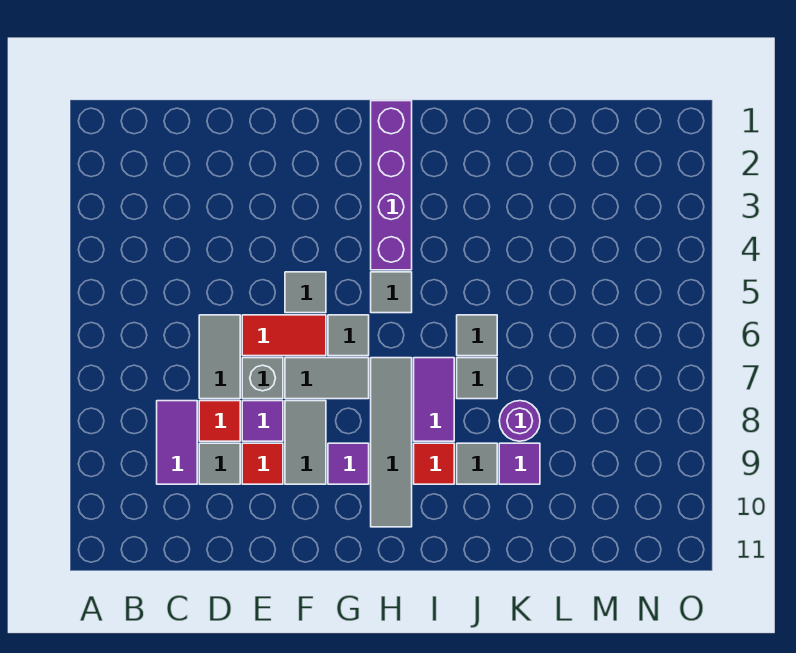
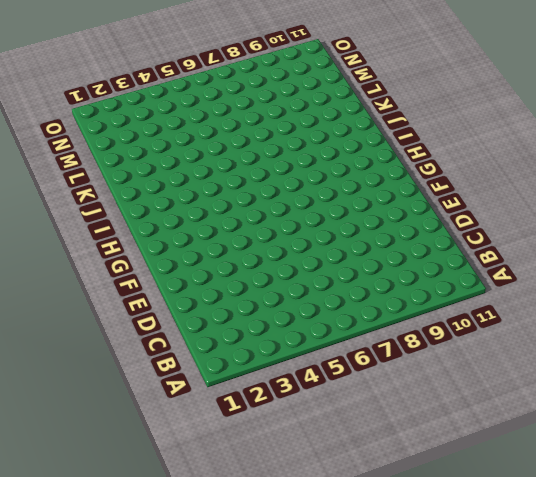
none -> purple 1x2 tile [157,401,197,484]
none -> grey 1x2 tile [199,315,240,399]
none -> red 1x1 tile [199,401,240,441]

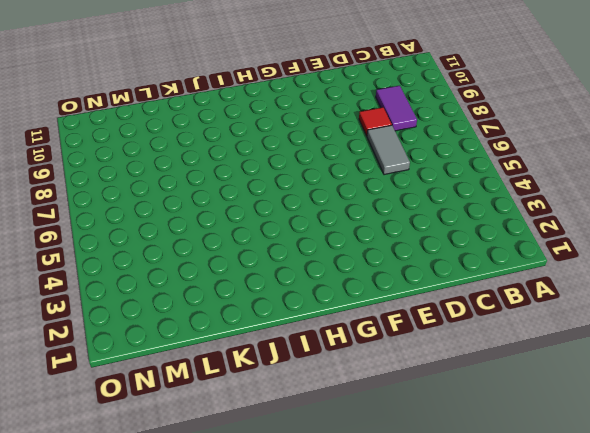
none -> grey 1x1 tile [199,443,240,484]
none -> red 1x2 tile [242,315,326,356]
none -> grey 1x1 brick [242,358,283,399]

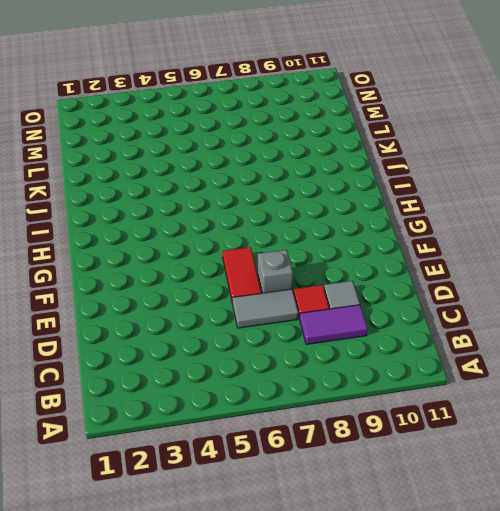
none -> purple 1x1 tile [242,401,283,441]
none -> red 1x1 tile [242,443,283,484]
none -> grey 1x1 tile [285,272,326,313]

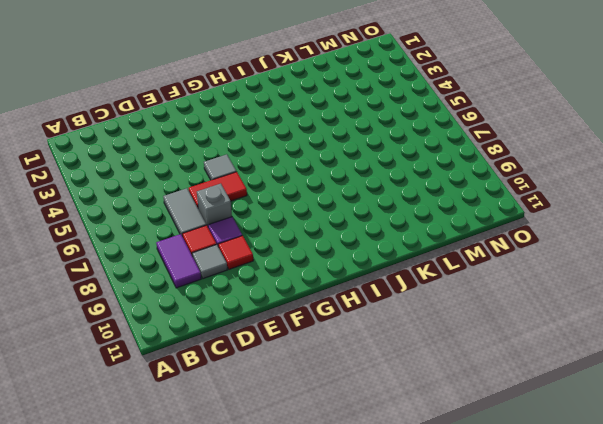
none -> grey 1x2 tile [285,358,369,399]
none -> grey 1x2 tile [285,401,326,484]
none -> grey 1x1 tile [328,315,369,356]

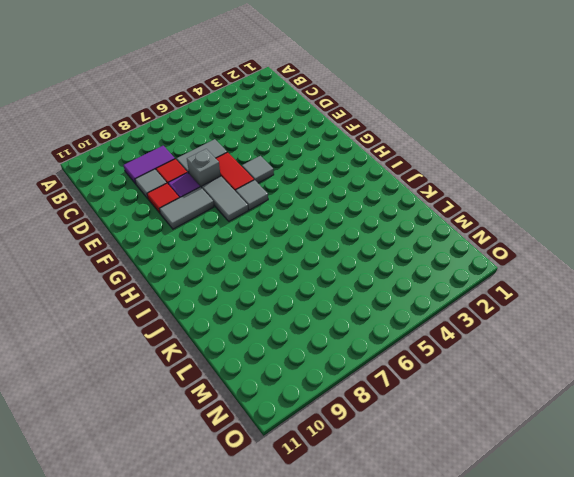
none -> purple 1x1 tile [328,443,369,484]
none -> purple 1x4 brick [371,101,412,270]
none -> grey 1x1 tile [371,272,412,313]

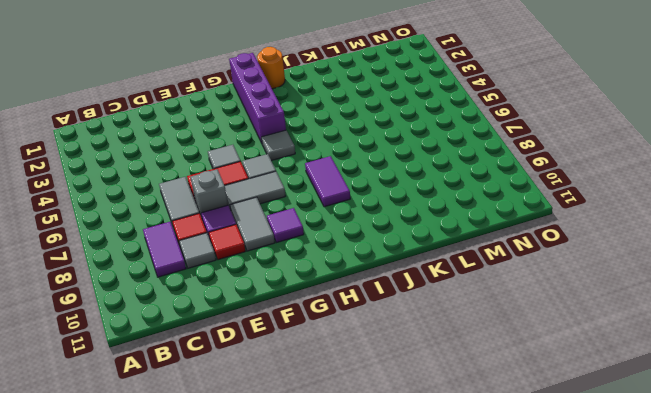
orange 1x1 round brick [257,47,285,89] -> none
none -> grey 1x4 tile [371,358,412,527]
none -> red 1x1 tile [414,443,454,484]
none -> grey 1x1 tile [457,315,497,356]

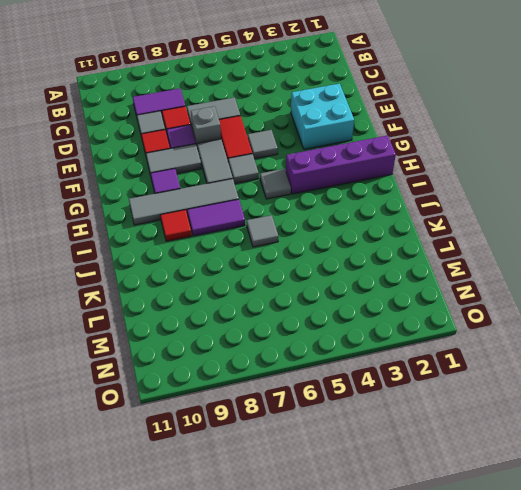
cyan 2x2 brick [291,84,354,149] -> none
none -> grey 1x1 tile [457,358,497,399]
none -> grey 1x1 tile [457,443,497,484]
none -> purple 1x1 round brick [499,401,540,441]

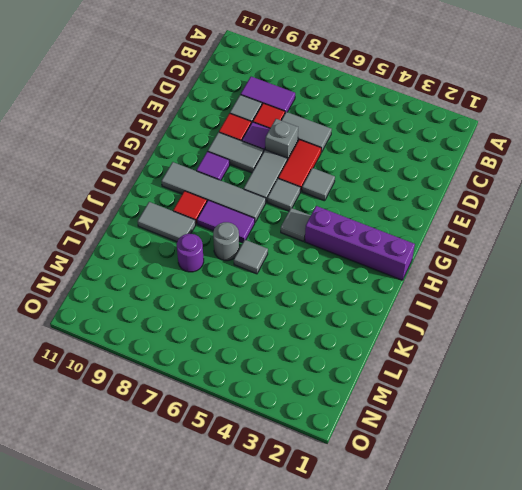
grey 1x1 round brick [213,222,239,261] -> grey 1x1 tile [457,358,497,399]
grey 1x2 tile [138,202,196,242] -> grey 1x1 tile [457,443,497,484]
none -> purple 1x1 tile [499,443,540,484]

